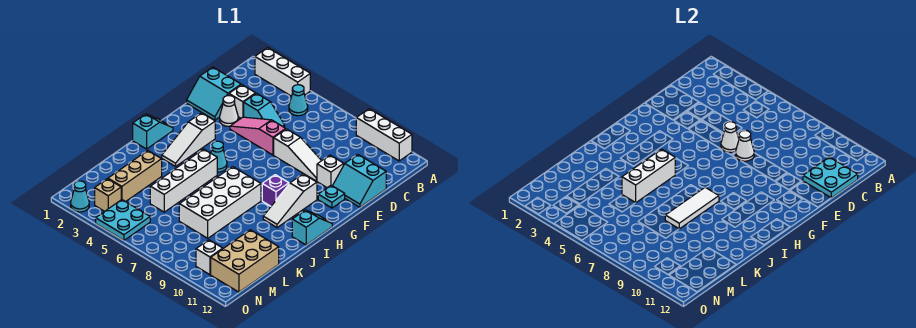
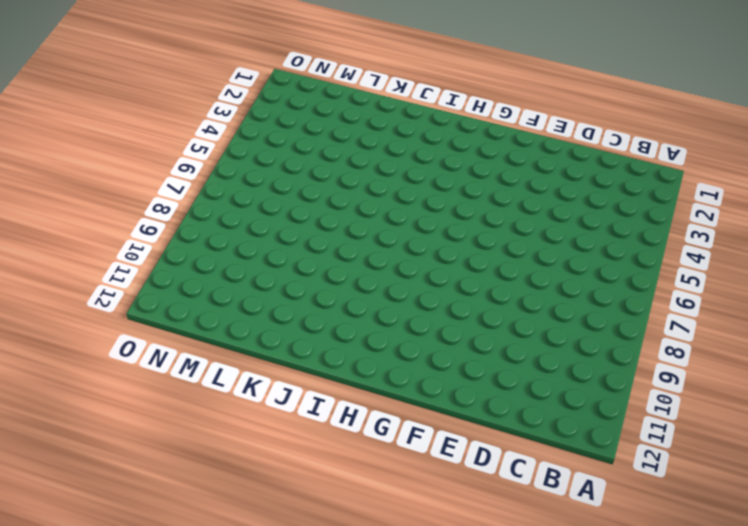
none -> white 1x3 brick [255,48,310,96]
none -> white 1x3 brick [356,109,412,161]
none -> cyan 1x1 cone [289,85,308,116]
none -> cyan 2x2 slope [187,67,241,120]

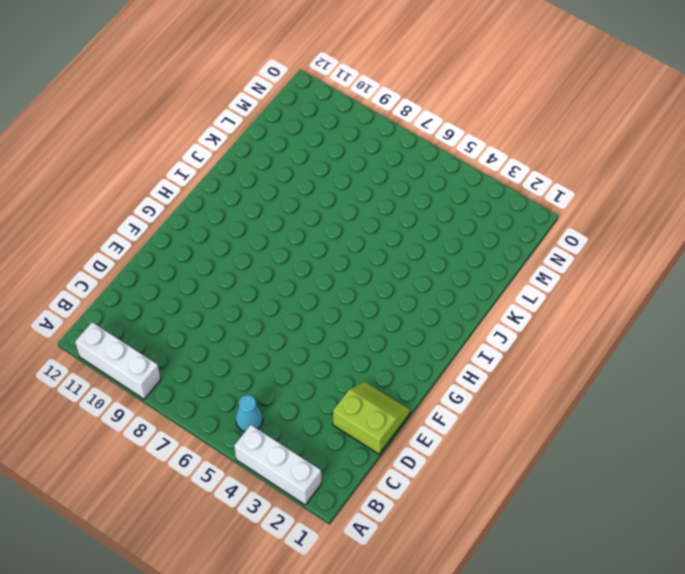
lime 2x2 slope [333,382,411,454] -> cyan 2x2 slope [187,67,241,120]
none -> white 1x1 brick [229,85,256,118]
none -> cyan 1x2 slope [244,93,285,128]
none -> cyan 2x2 slope [333,155,386,207]
none -> white 1x1 cone [220,96,238,126]

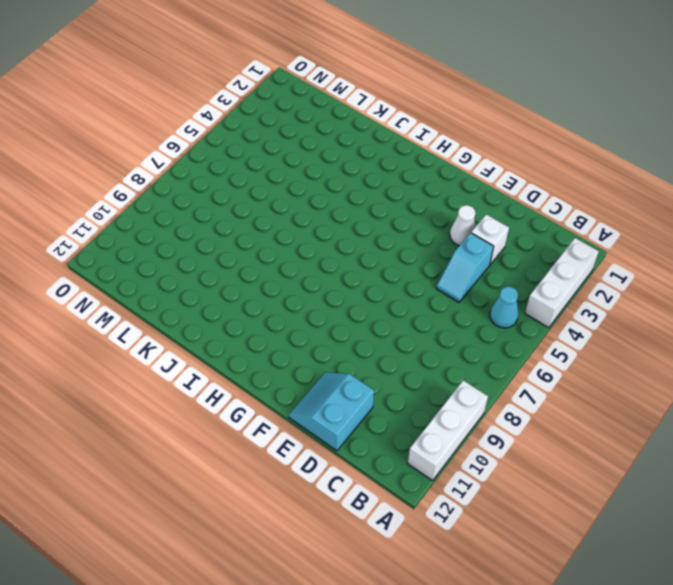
none -> cyan 2x2 slope [187,67,241,120]
none -> pink 1x3 slope [230,117,285,155]
none -> white 1x3 slope [274,129,321,181]
none -> white 1x1 brick [317,155,344,188]

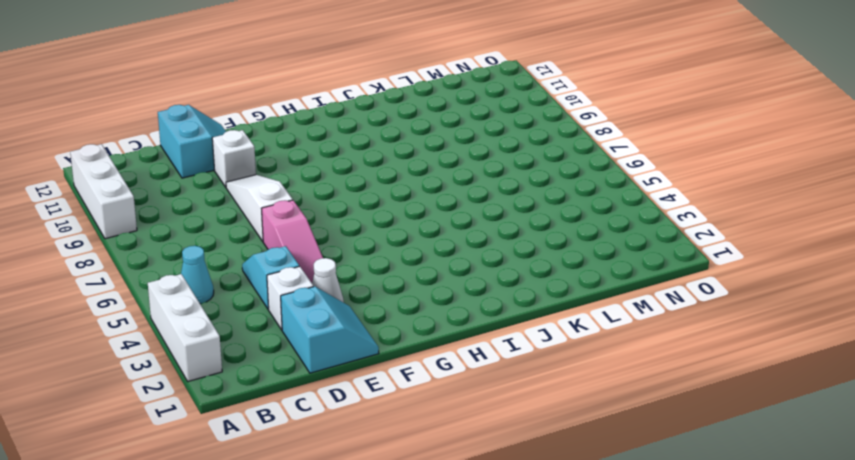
none -> cyan 1x1 plate [318,185,345,208]
none -> white 1x3 slope [162,113,215,166]
none -> white 1x3 slope [263,174,317,228]
none -> cyan 1x2 slope [133,114,173,149]

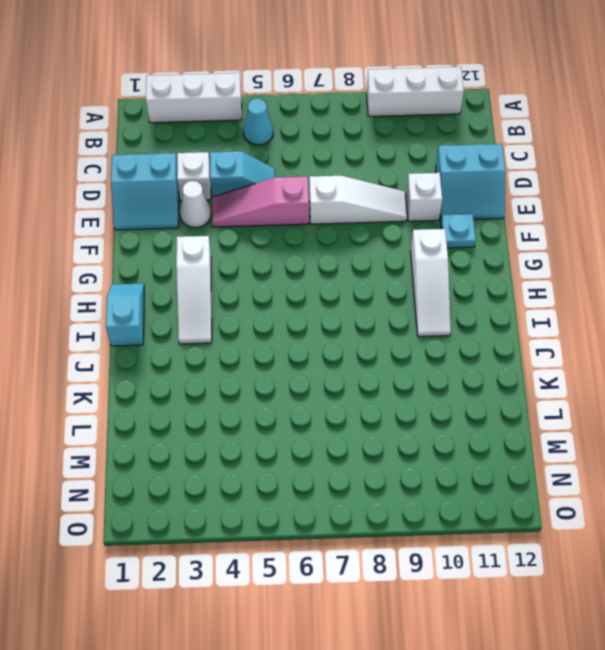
none -> cyan 1x1 cone [211,141,227,172]
none -> purple 1x1 brick [262,175,289,206]
none -> cyan 1x2 slope [292,210,332,245]
none -> white 1x4 brick [150,149,217,212]

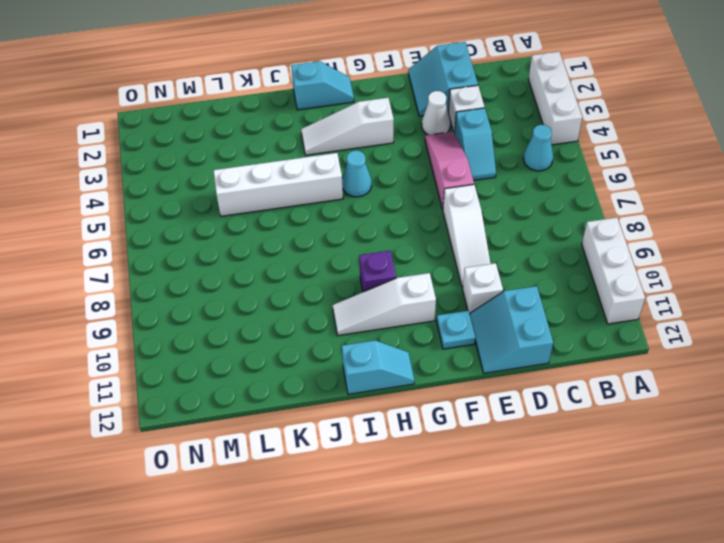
none -> white 2x4 brick [179,167,261,238]
none -> tan 1x3 brick [108,151,162,202]
none -> tan 2x3 brick [211,230,279,292]
none -> tan 1x1 brick [95,179,121,212]

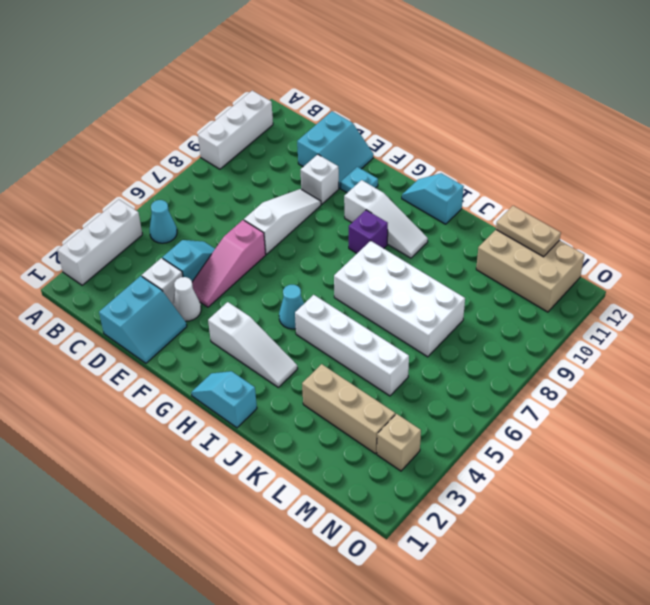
tan 1x2 plate [496,206,561,257] -> none
none -> cyan 2x2 plate [96,200,150,241]
none -> white 1x1 brick [196,240,223,275]
none -> cyan 1x1 cone [71,181,89,212]
none -> cyan 2x2 plate [803,157,858,198]

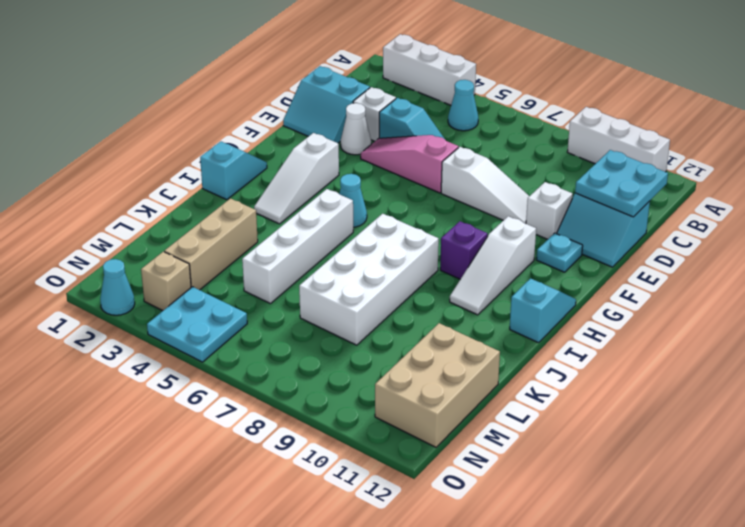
none -> white 1x1 brick [196,240,223,275]
none -> white 1x1 cone [721,122,739,152]
none -> white 1x1 cone [736,131,754,161]
none -> white 1x3 brick [622,149,675,203]

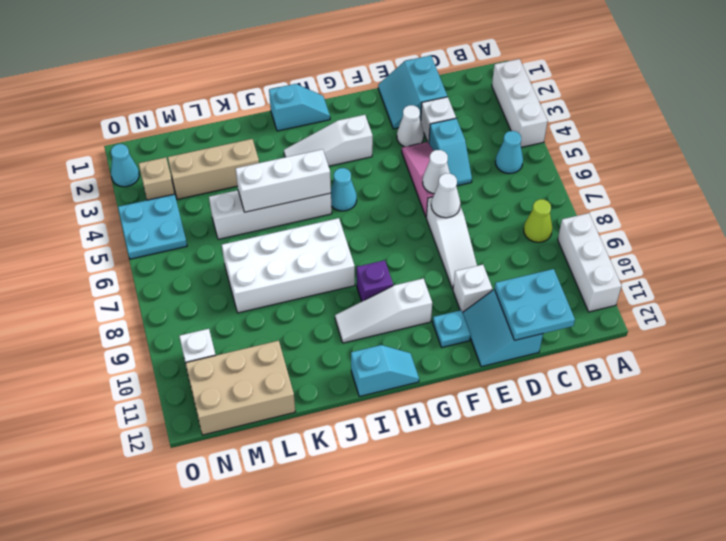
lime 1x1 cone [524,199,552,242] -> none
none -> white 1x3 tile [665,187,719,229]

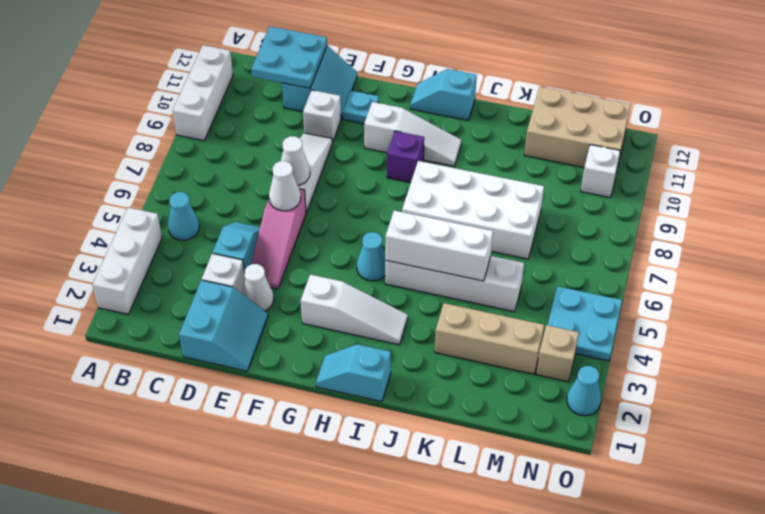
none -> white 1x3 tile [665,187,719,229]

